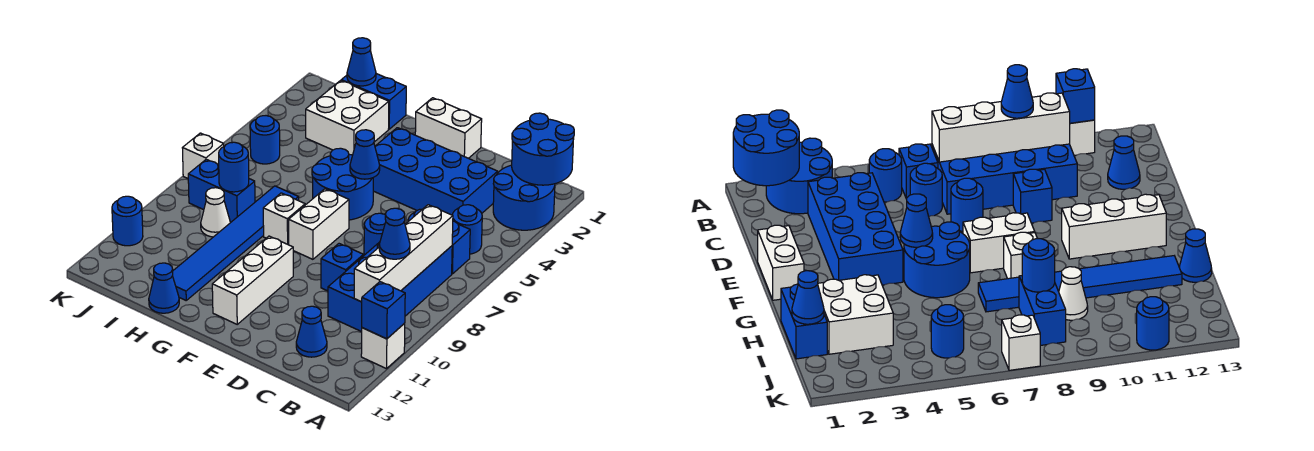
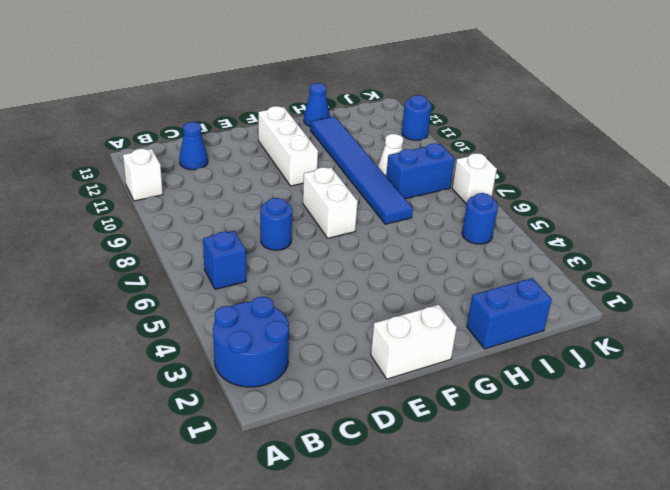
none -> blue 1x1 round brick [453,205,482,254]
none -> blue 2x4 brick [328,242,452,332]
none -> blue 2x4 brick [373,128,498,215]
none -> blue 1x1 round brick [910,163,942,216]

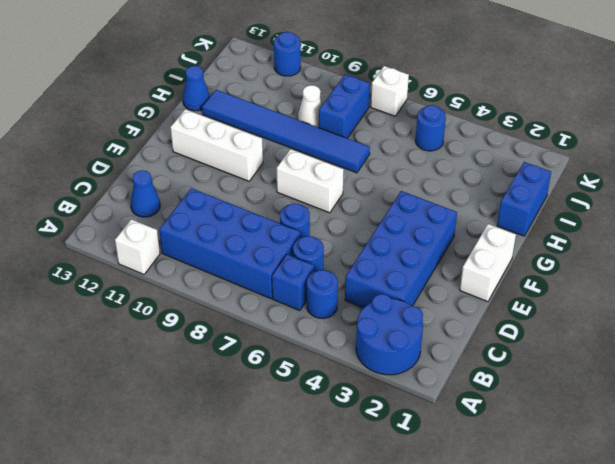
none -> blue 1x1 brick [321,244,363,291]
none -> blue 2x2 round brick [312,148,373,220]
none -> white 1x1 brick [263,193,305,245]
none -> white 2x2 brick [306,80,389,155]

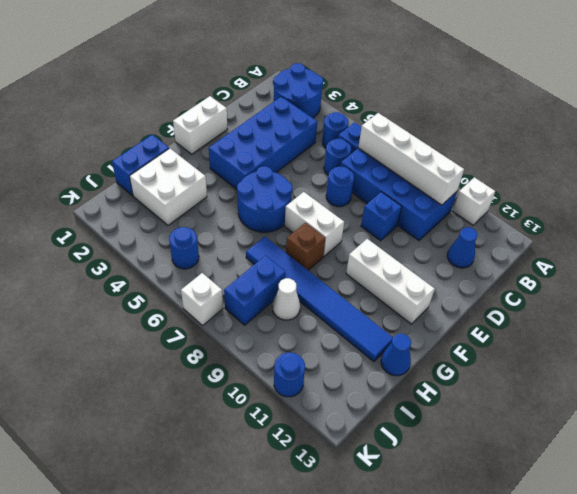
brown 1x1 brick [286,223,325,270] -> white 1x1 brick [263,193,305,245]
none -> blue 2x2 round brick [512,113,574,185]
none -> blue 1x1 brick [362,282,405,339]
none -> blue 1x1 cone [350,130,380,179]
none -> blue 1x1 cone [347,38,376,86]

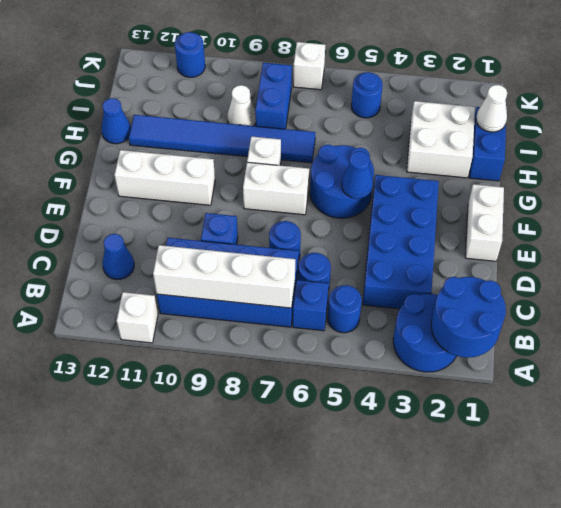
white 1x1 cone [476,85,507,132] -> blue 1x1 cone [347,38,376,86]
none -> blue 1x1 brick [362,282,405,339]
none -> blue 1x1 round brick [219,142,249,192]
none -> blue 1x1 cone [379,208,410,259]

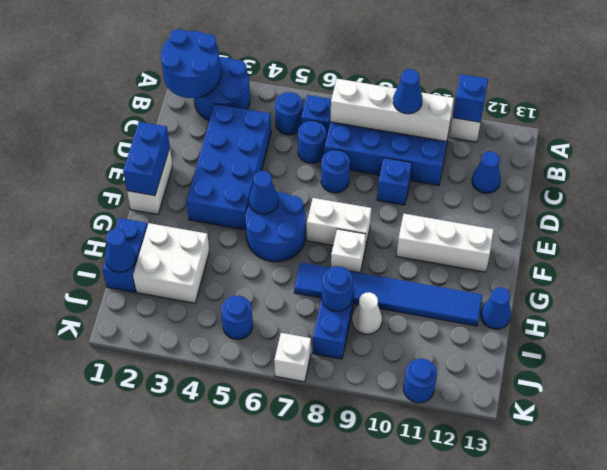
blue 1x2 brick [123,122,170,196] -> none

